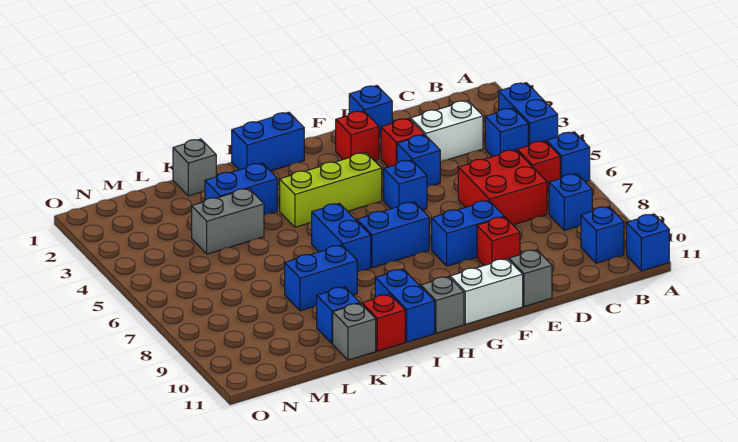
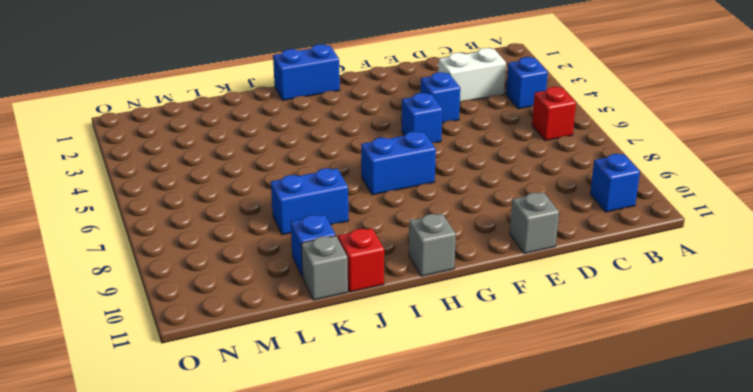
none -> blue 1x2 brick [499,83,558,146]
none -> blue 1x1 brick [546,132,590,182]
none -> blue 1x1 brick [626,214,669,271]
none -> blue 1x1 brick [549,174,592,230]

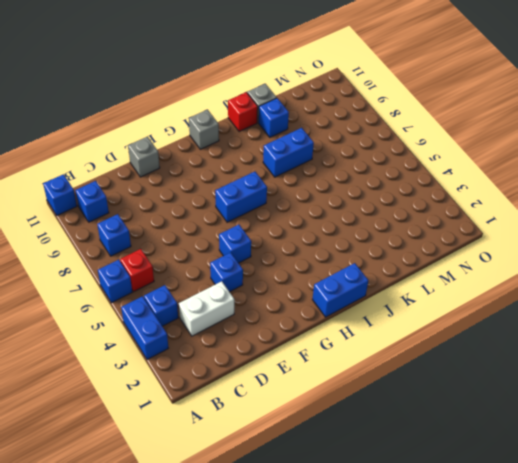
none -> red 2x2 brick [458,150,547,225]
none -> blue 1x1 brick [349,86,392,138]
none -> red 1x1 brick [381,118,424,167]
none -> blue 1x2 brick [432,200,504,266]

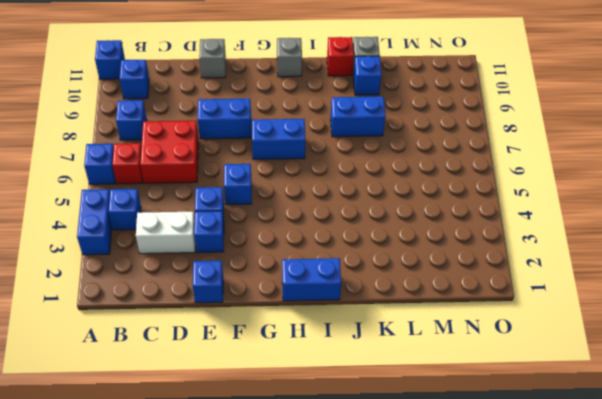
blue 1x1 brick [194,211,224,253] -> red 1x1 brick [381,118,424,167]
none -> red 1x1 brick [477,217,520,266]
none -> red 1x1 brick [336,111,379,161]
none -> white 1x2 brick [450,259,523,324]
none -> lime 1x3 brick [280,153,382,227]

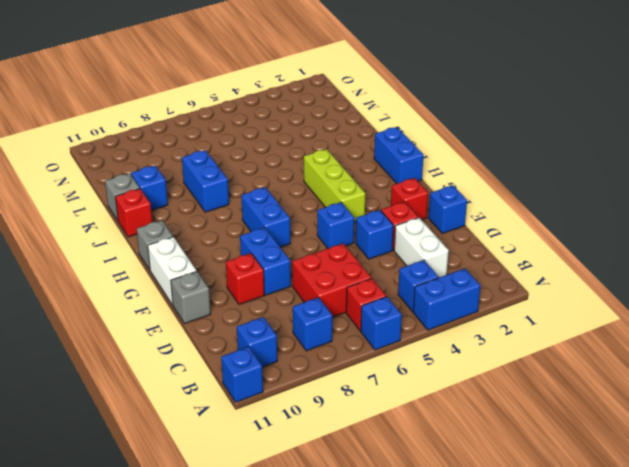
none -> blue 1x2 brick [312,203,371,272]
none -> blue 1x2 brick [375,269,435,342]
none -> blue 1x2 brick [205,163,277,215]
none -> grey 1x1 brick [173,139,216,196]

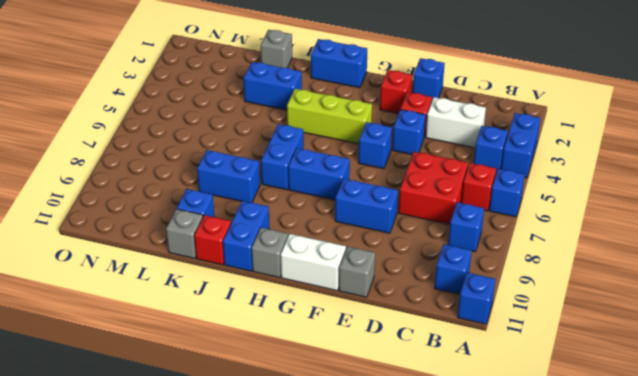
none -> red 1x1 brick [477,217,520,266]
none -> grey 1x2 brick [192,188,264,254]

